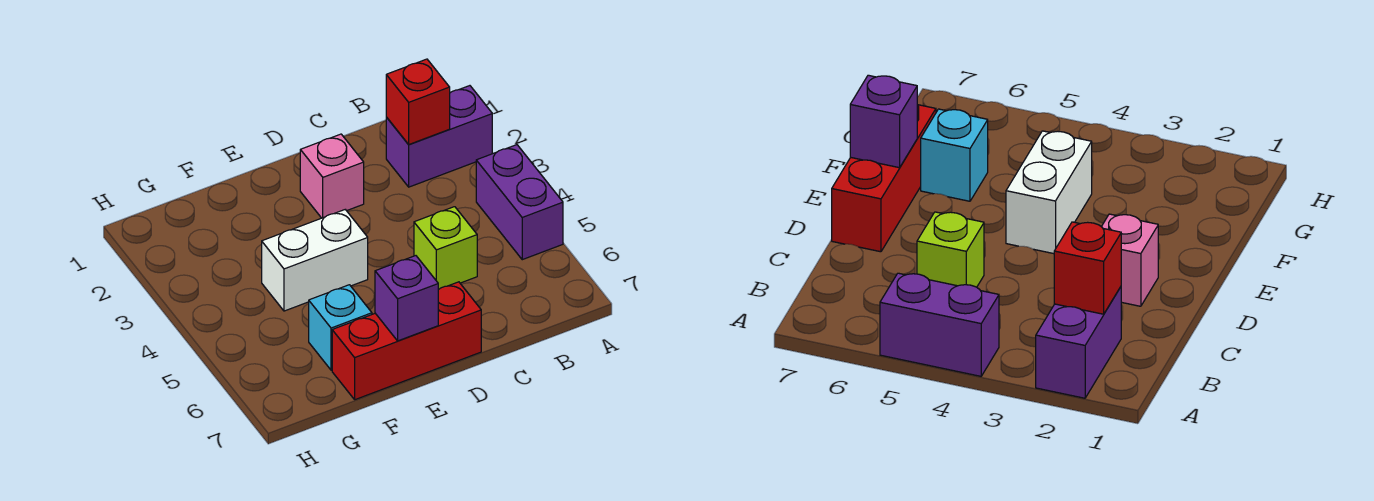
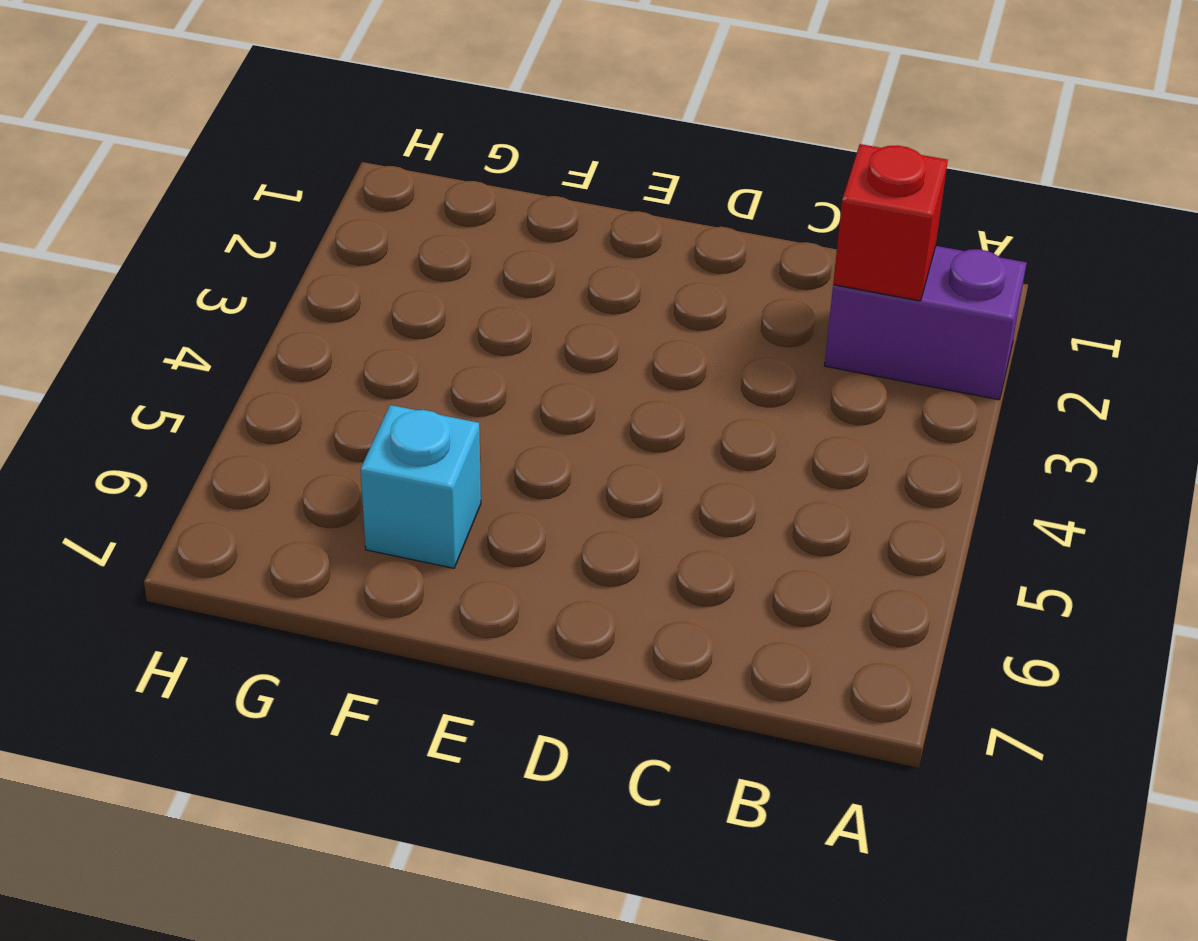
none -> purple 1x2 brick [476,145,563,260]
none -> lime 1x1 brick [414,207,477,289]

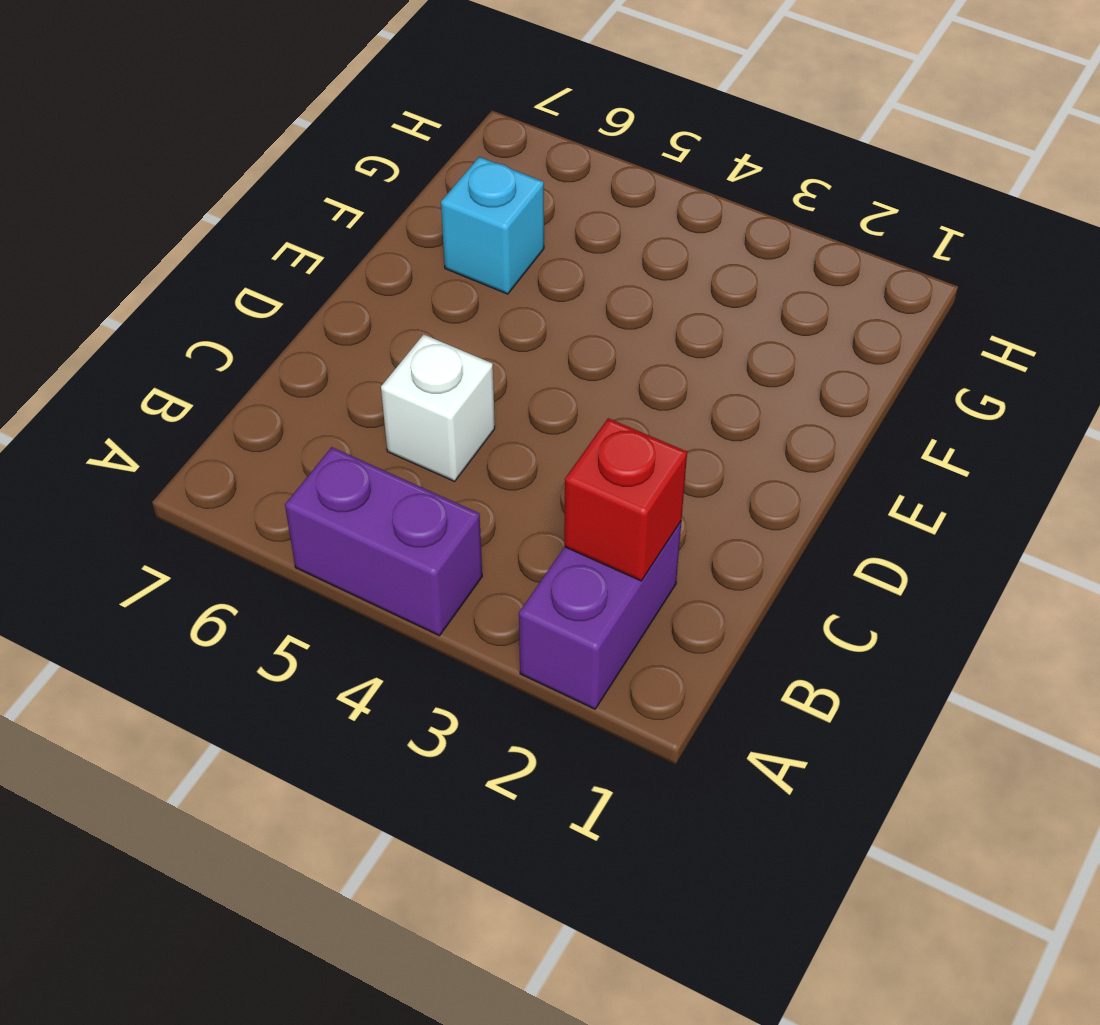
white 1x1 brick [381,334,495,481] -> lime 1x1 brick [414,207,477,289]
none -> pink 1x1 brick [300,134,364,218]
none -> red 1x3 brick [332,282,481,400]

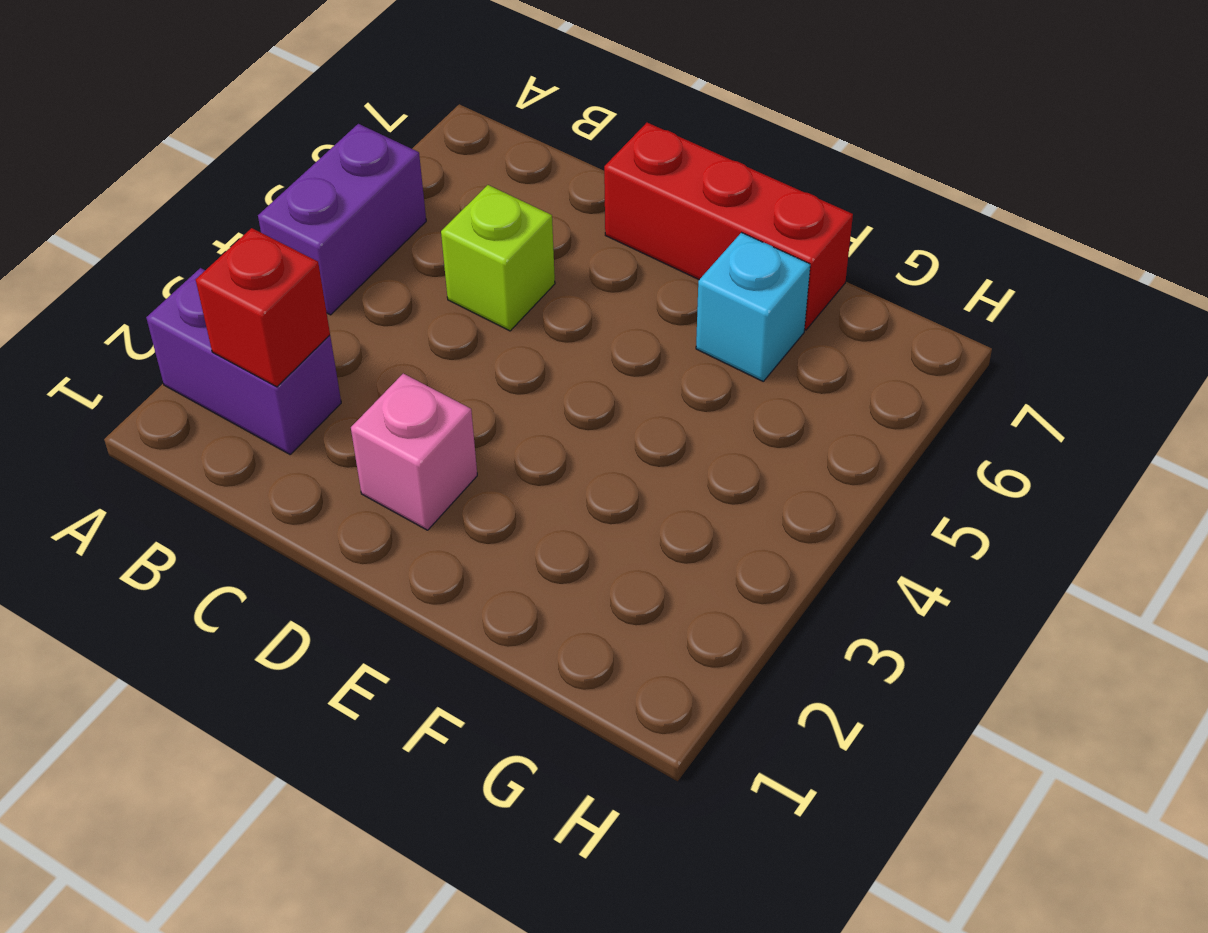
none -> white 1x2 brick [262,210,368,311]
none -> purple 1x1 brick [375,256,438,341]

